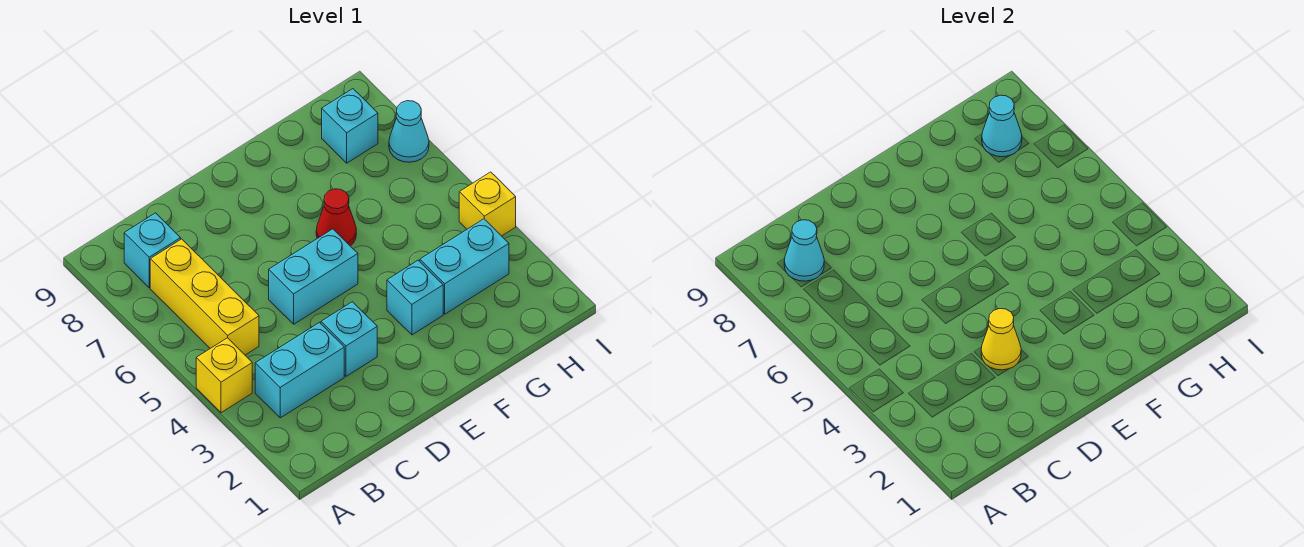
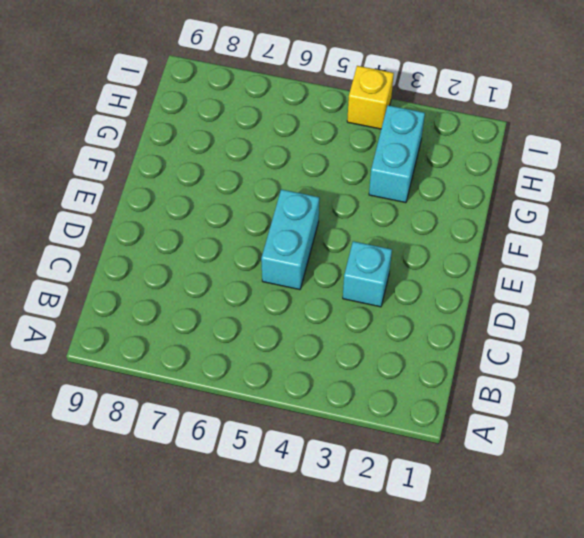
none -> yellow 1x1 brick [196,338,252,413]
none -> cyan 1x2 brick [255,323,344,418]
none -> yellow 1x3 brick [150,239,259,355]

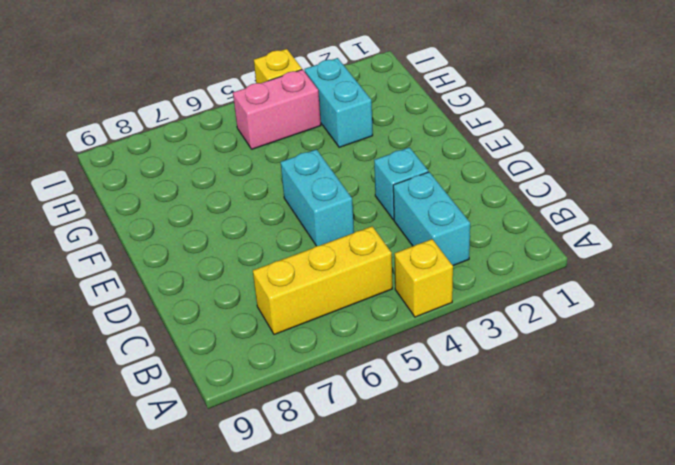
pink 1x2 brick [233,69,321,149] -> none
none -> cyan 1x1 brick [124,213,181,288]
none -> cyan 1x1 brick [387,260,443,335]
none -> red 1x1 cone [316,189,356,246]

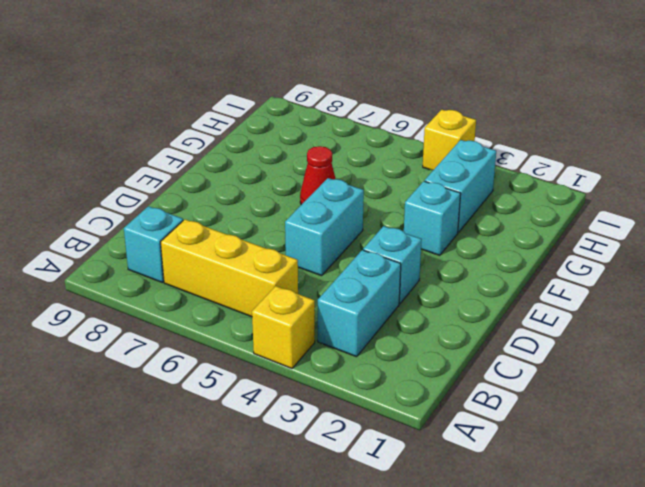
none -> cyan 1x1 brick [322,89,378,163]
none -> cyan 1x1 cone [389,101,429,162]
none -> cyan 1x1 cone [784,220,824,281]

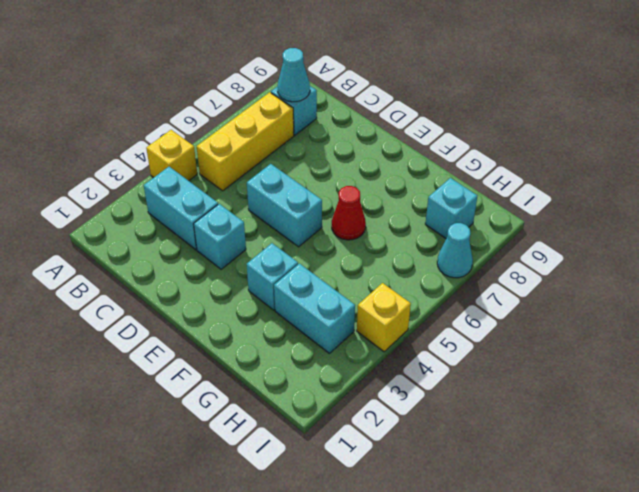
none -> yellow 1x1 cone [981,309,1021,370]
none -> cyan 1x1 cone [982,95,1022,157]

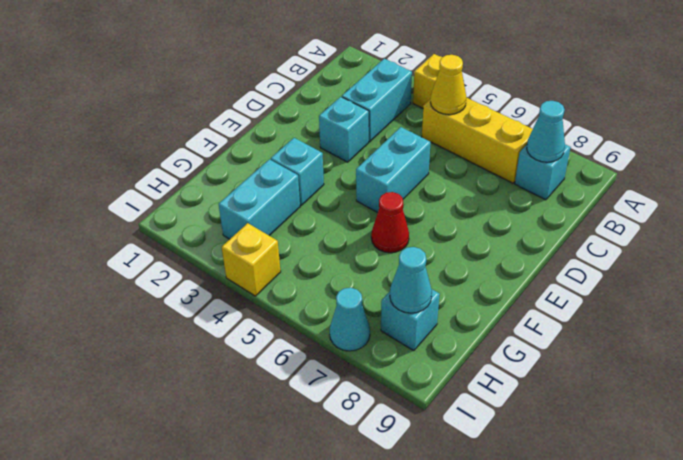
yellow 1x1 cone [431,55,466,115] -> yellow 1x1 cone moved to [981,309,1021,370]

